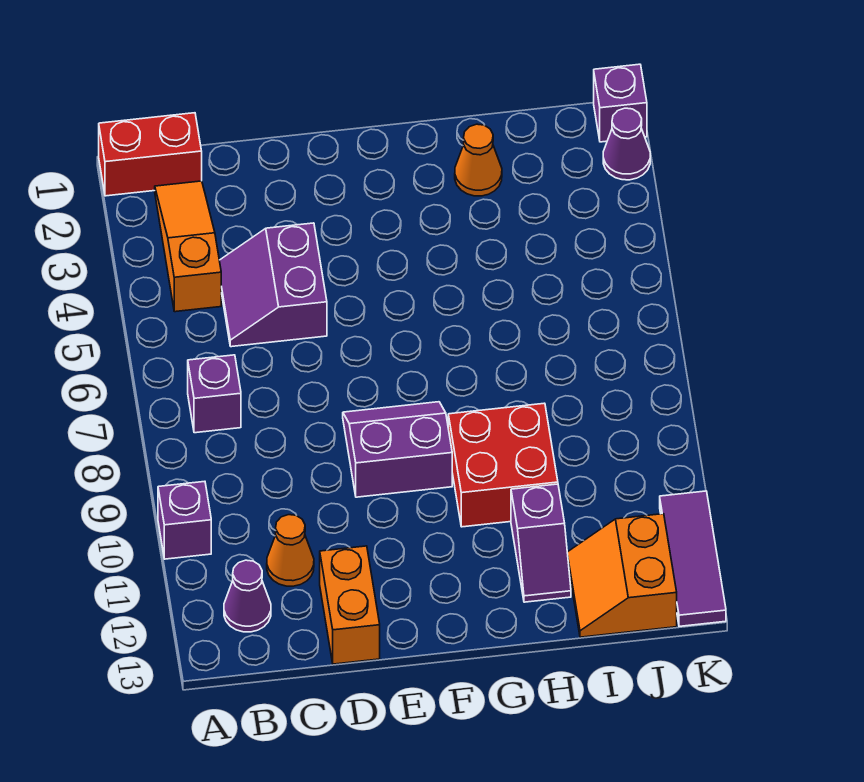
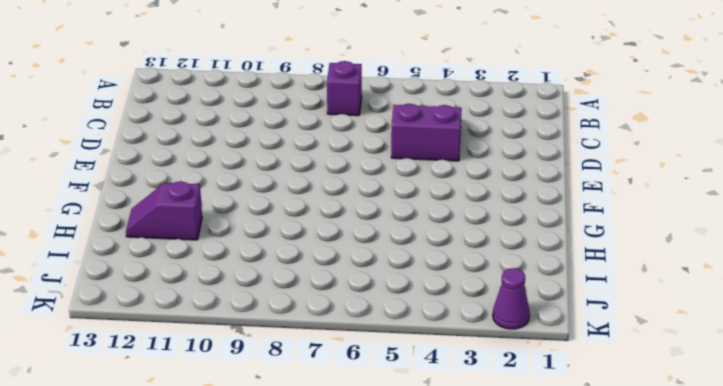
none -> red 1x2 brick [99,113,202,196]
none -> purple 1x1 brick [158,481,211,559]
none -> orange 1x3 slope [155,181,221,312]

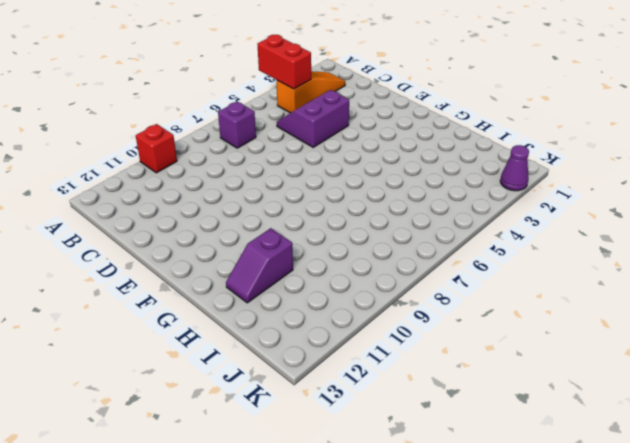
red 1x2 brick [258,35,311,89] -> red 1x2 brick moved to [99,113,202,196]
red 1x1 brick [136,124,177,173] -> purple 1x1 brick [158,481,211,559]
none -> purple 1x1 cone [224,560,271,632]
none -> orange 1x1 cone [267,515,314,586]
none -> orange 1x2 brick [320,546,380,664]

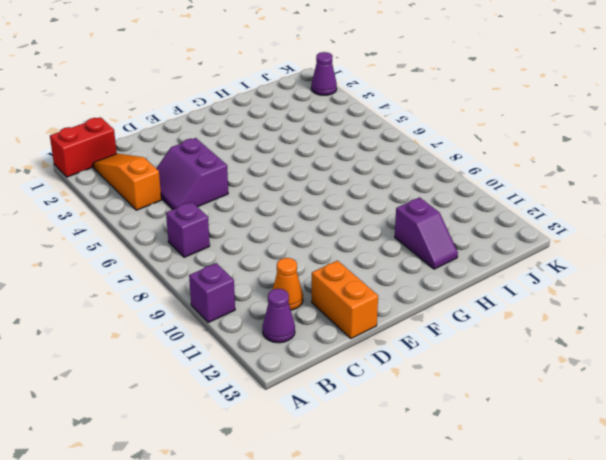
none -> purple 2x2 slope [343,402,452,497]
none -> red 2x2 brick [448,403,558,527]
none -> orange 1x1 cone [455,124,502,196]

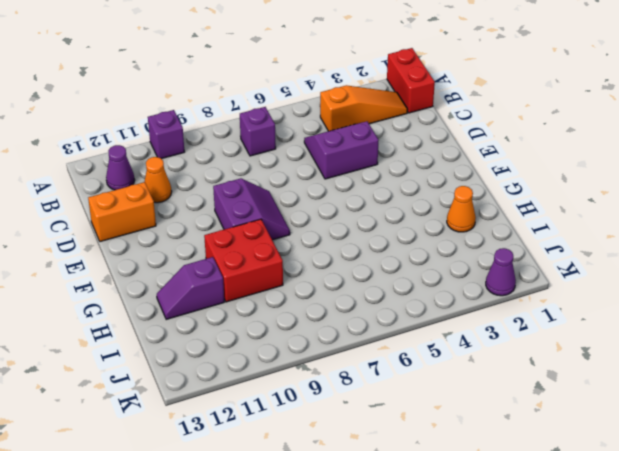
none -> orange 2x2 slope [567,514,677,637]
none -> purple 1x1 brick [594,64,647,142]
none -> purple 1x3 tile [660,491,726,626]

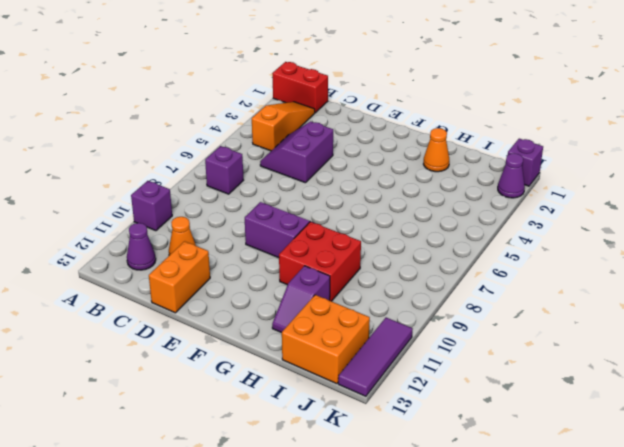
orange 2x2 brick [282,295,370,384] -> orange 2x2 slope [567,514,677,637]

